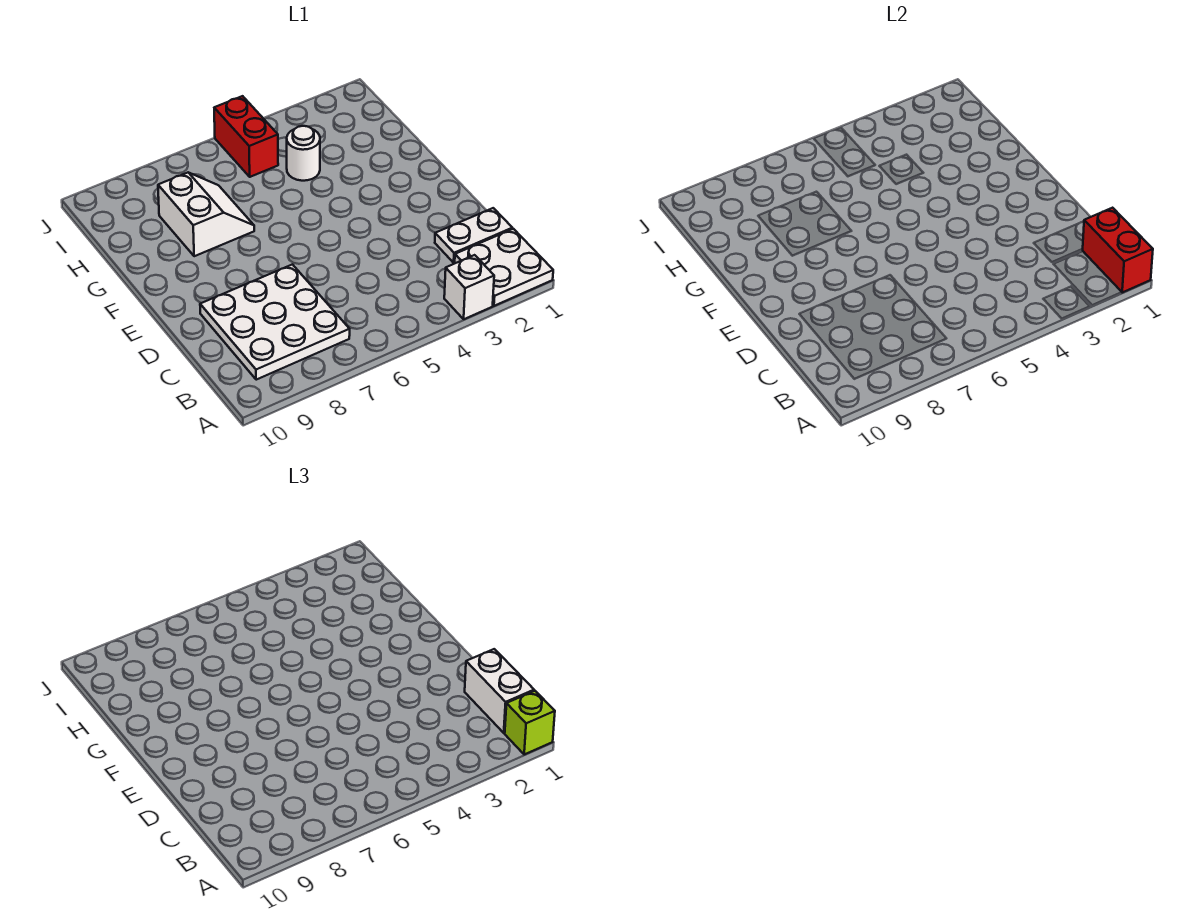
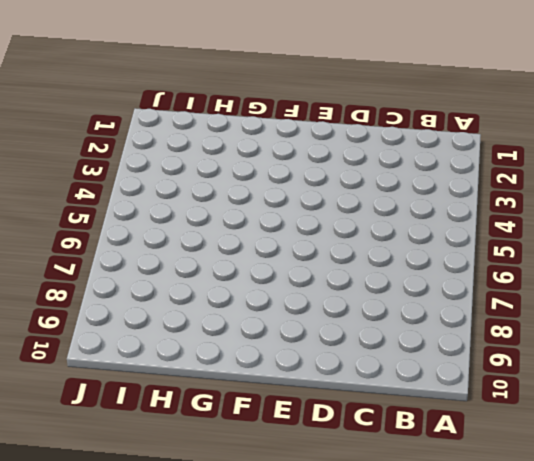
none -> white 2x2 plate [455,229,553,306]
none -> white 1x1 brick [444,255,494,319]

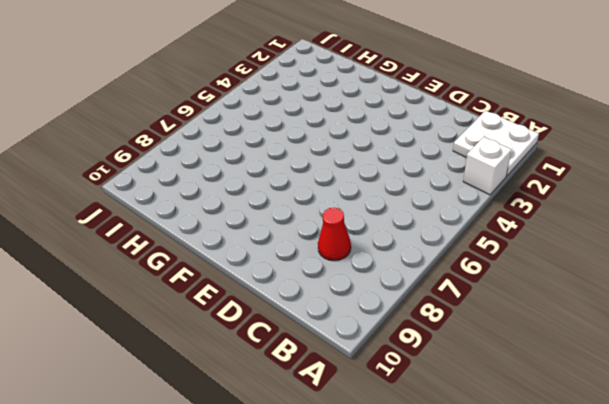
red 1x1 cone [318,208,351,261] -> white 3x3 plate [200,265,350,380]
none -> white 1x2 plate [435,208,512,263]
none -> white 2x2 slope [158,173,254,256]

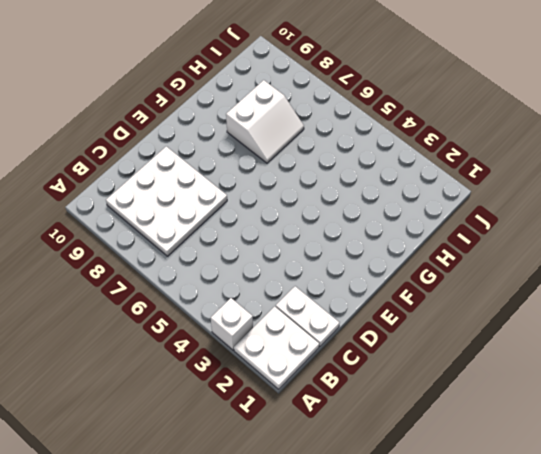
none -> white 1x1 round brick [287,126,320,181]
none -> red 1x2 brick [214,96,278,177]

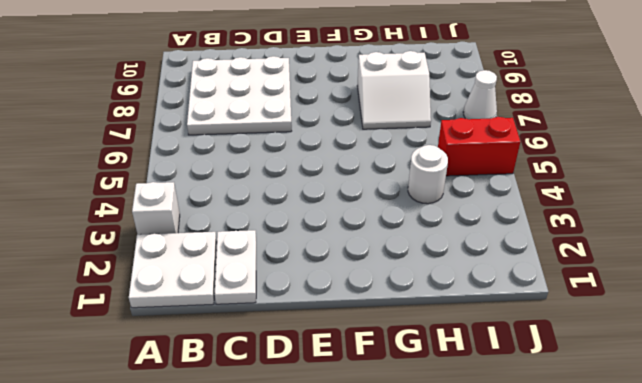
white 1x1 cone [463,70,497,119] -> none
none -> red 1x2 brick [1083,208,1153,292]
none -> lime 1x1 brick [505,691,555,754]

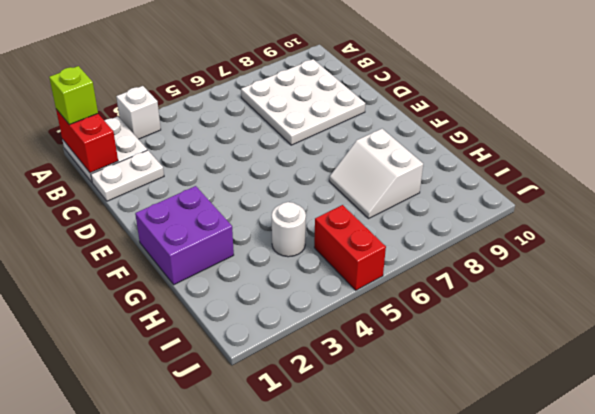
purple 2x2 brick [135,186,234,285] -> none
none -> white 1x2 brick [465,649,534,733]

